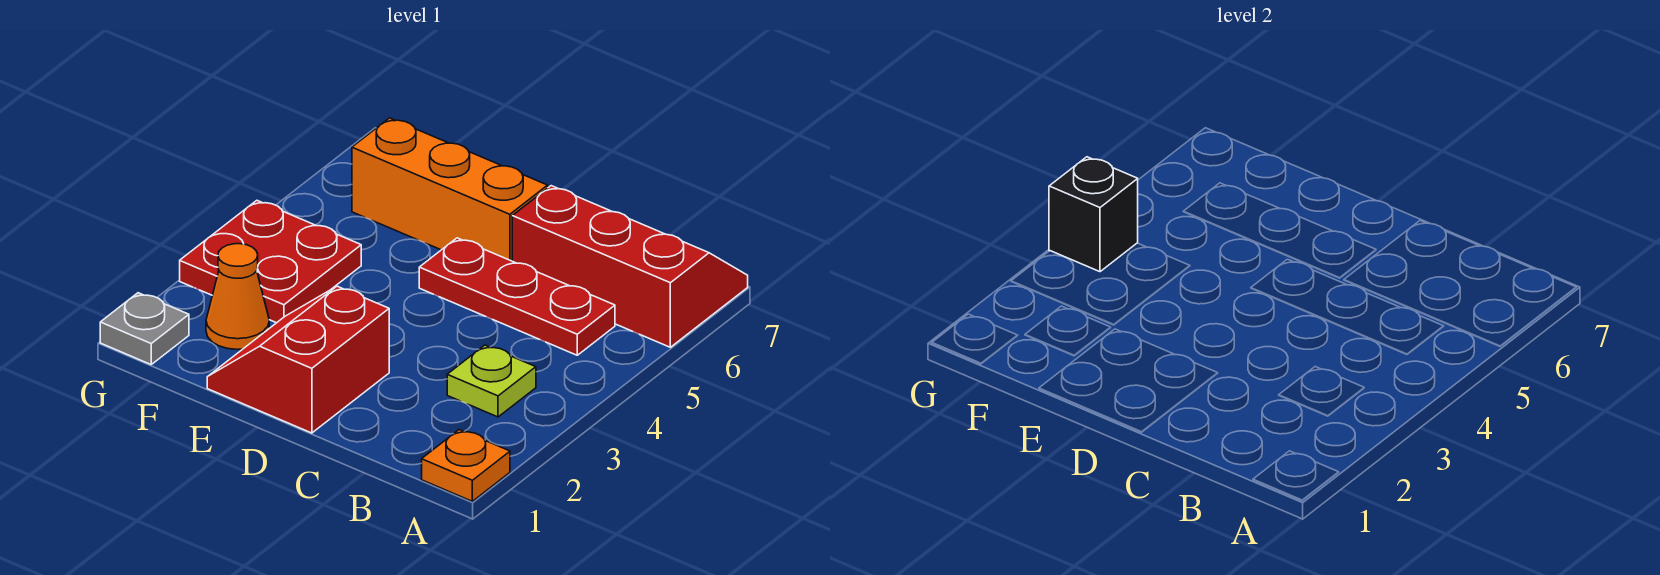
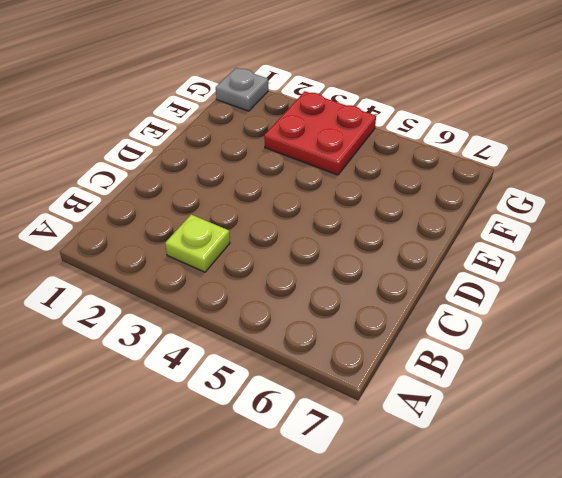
none -> orange 1x1 plate [422,430,510,501]
none -> red 2x3 slope [512,186,748,347]

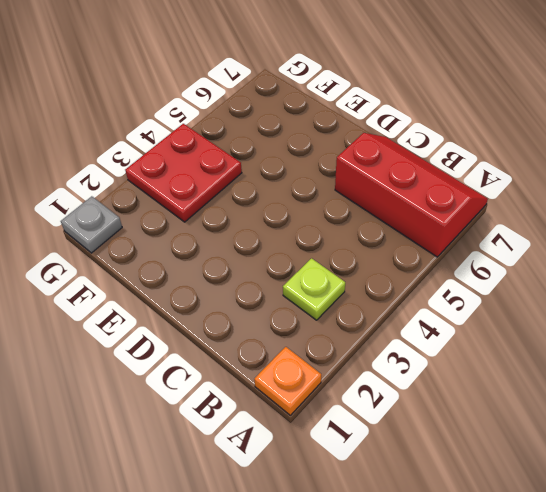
none -> red 1x3 plate [419,238,615,355]
none -> red 2x2 slope [207,286,389,433]

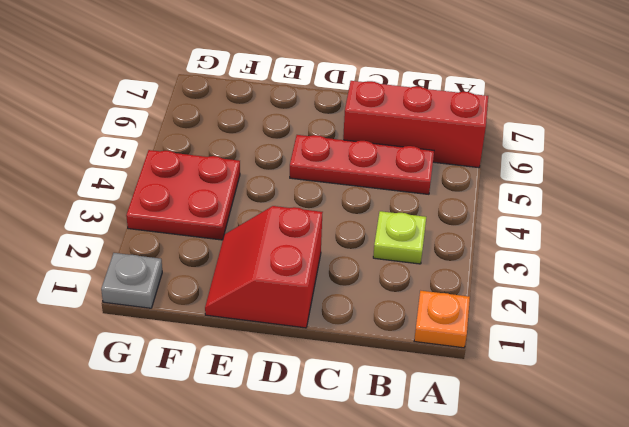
none -> orange 1x3 brick [352,118,548,261]
none -> orange 1x1 cone [206,244,269,350]

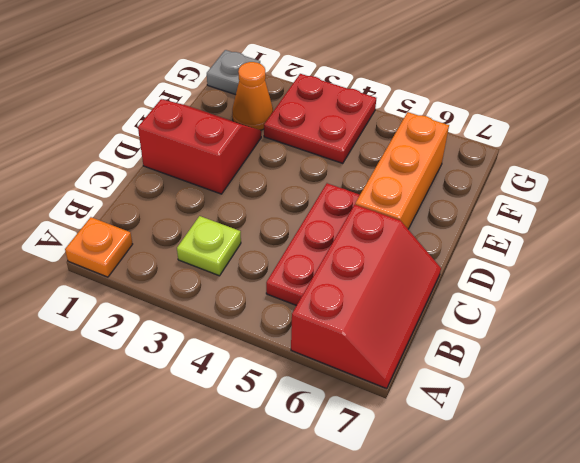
none -> black 1x1 brick [1049,157,1138,272]

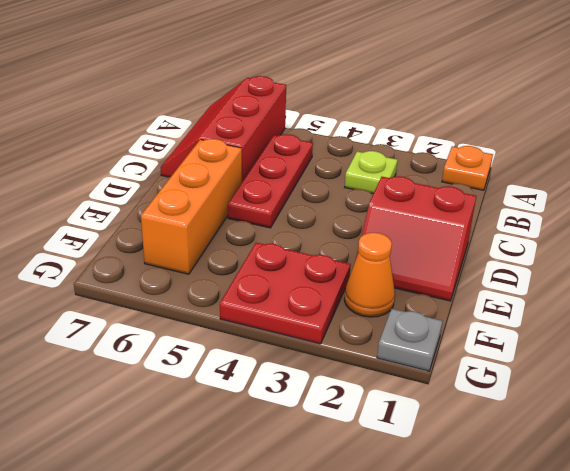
none -> black 1x1 brick [1049,157,1138,272]

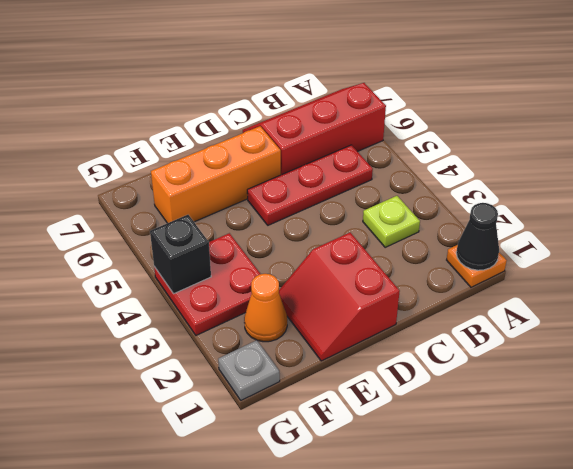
black 1x1 cone [456,203,499,270] -> none

